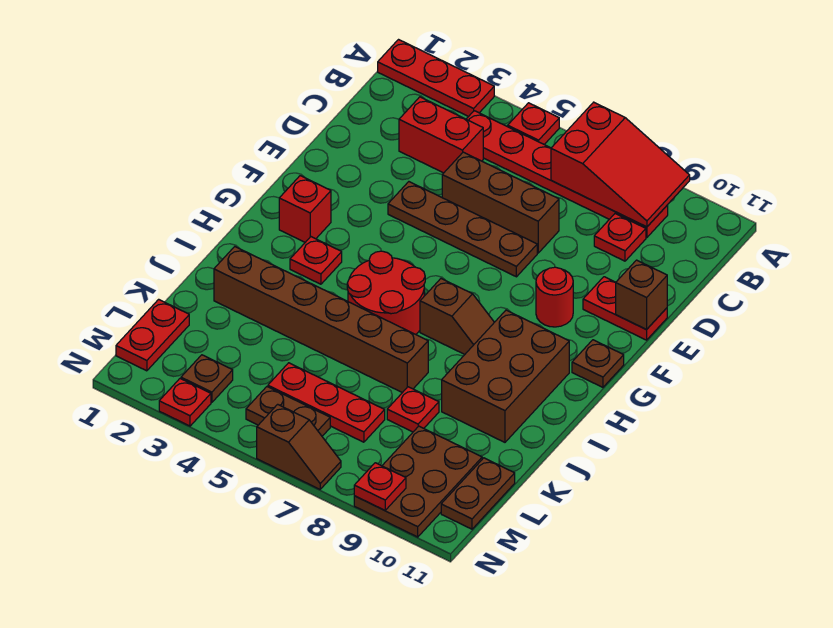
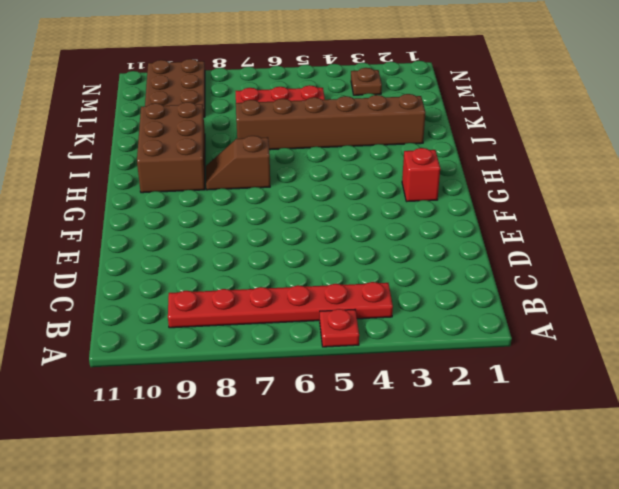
none -> red 1x3 plate [378,40,494,117]
none -> red 1x2 brick [399,97,483,173]
none -> red 1x1 plate [594,214,646,261]

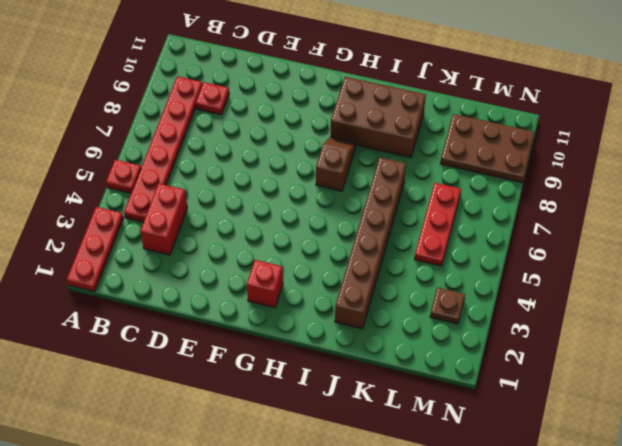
none -> brown 1x3 brick [442,152,559,253]
none -> brown 1x4 plate [388,182,537,277]
none -> red 1x2 plate [583,277,667,340]

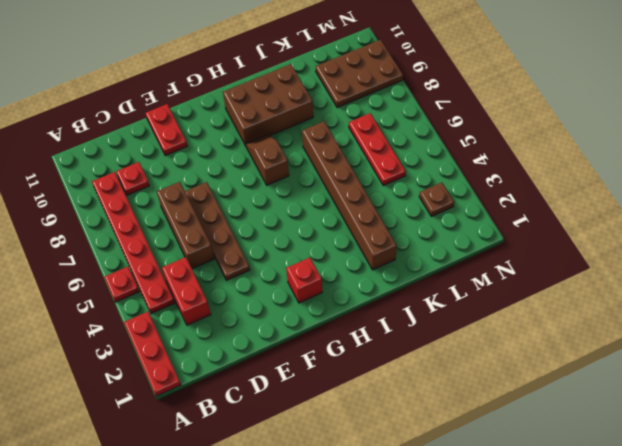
none -> red 1x1 round brick [536,267,573,327]
none -> brown 1x1 plate [572,340,624,387]
none -> red 1x1 plate [290,237,342,284]

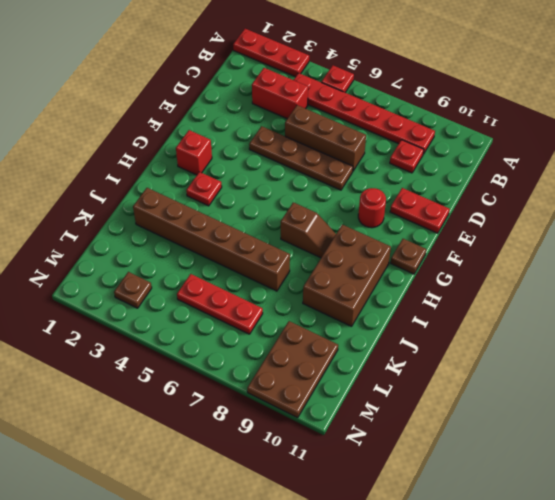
none -> red 2x2 round brick [347,251,425,334]
none -> red 1x1 plate [387,387,439,432]
none -> red 1x2 plate [116,299,189,371]

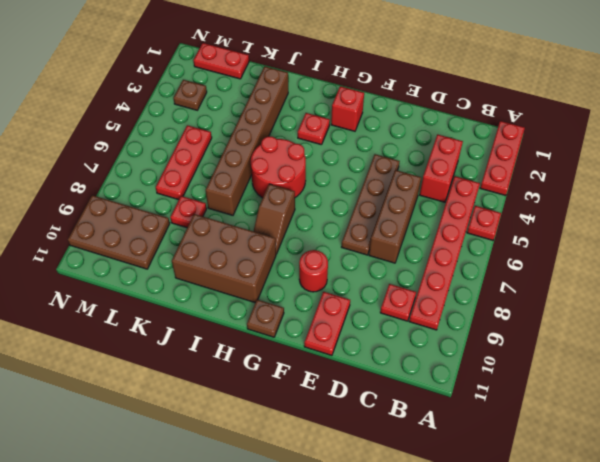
none -> brown 1x2 plate [441,458,515,529]
none -> brown 1x2 plate [246,387,330,436]
none -> red 1x1 plate [159,379,211,426]

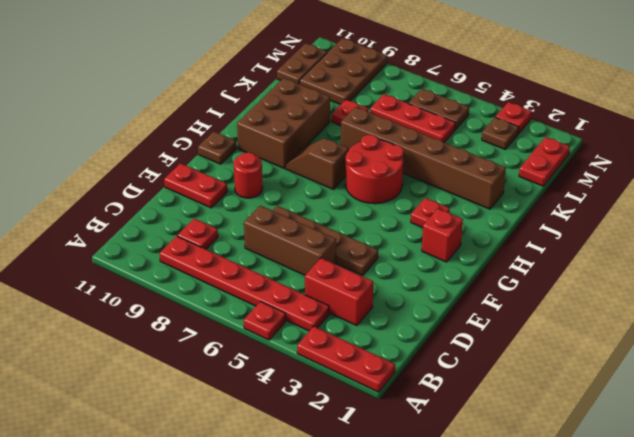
none -> brown 1x2 slope [257,404,341,489]
none -> red 2x3 slope [551,102,690,227]
none -> brown 1x1 brick [616,260,667,330]

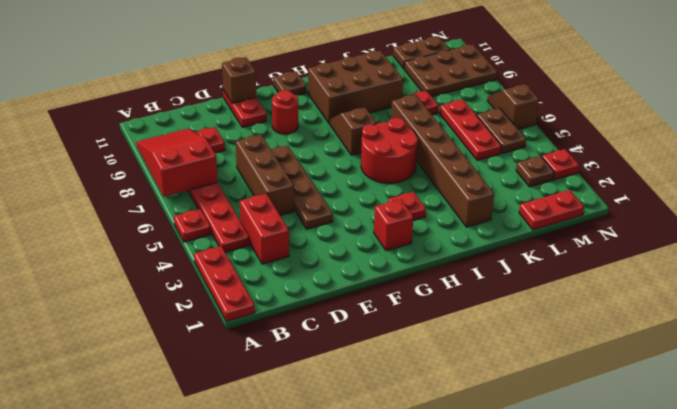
none -> red 1x1 plate [354,463,406,510]

